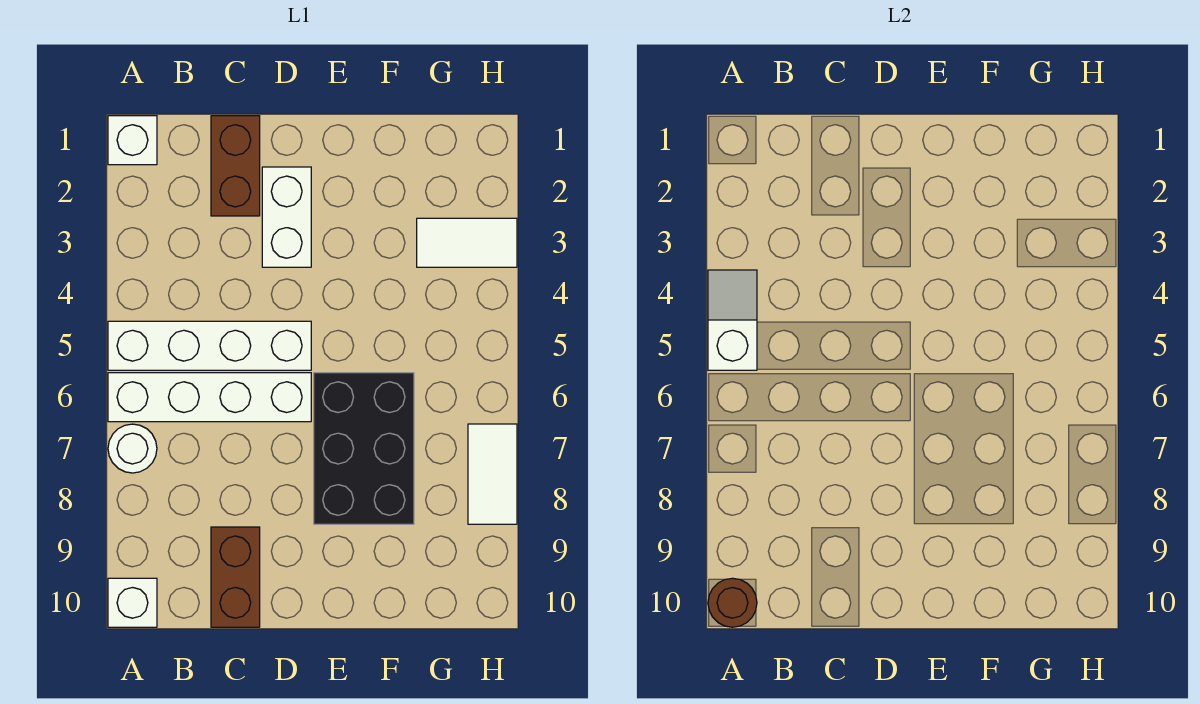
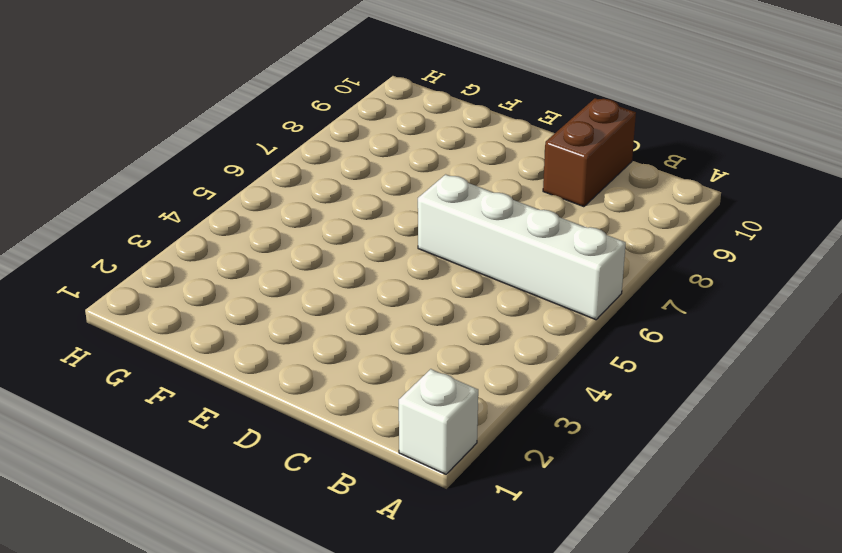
none -> white 1x4 brick [108,321,311,370]
none -> white 1x1 round brick [108,424,157,473]
none -> white 1x1 brick [108,578,157,627]

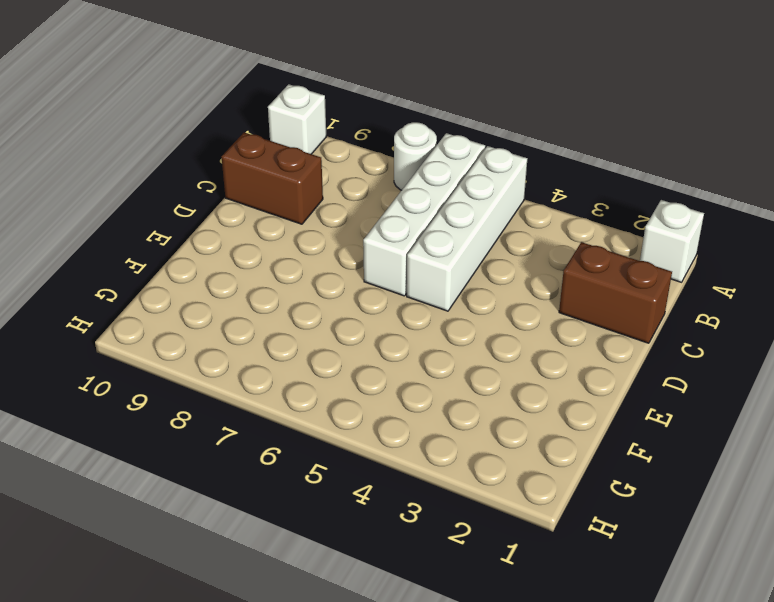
none -> white 1x2 brick [262,167,311,267]
none -> black 2x3 brick [314,373,414,524]
none -> white 1x2 tile [417,218,517,267]

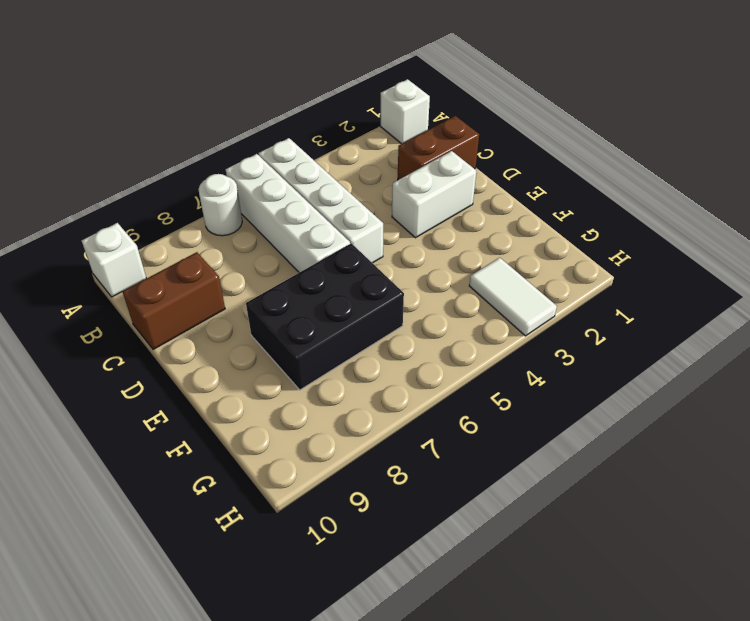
none -> white 1x2 tile [468,424,517,524]
none -> white 1x2 slope [708,270,757,370]
none -> brown 1x1 round brick [708,578,757,627]

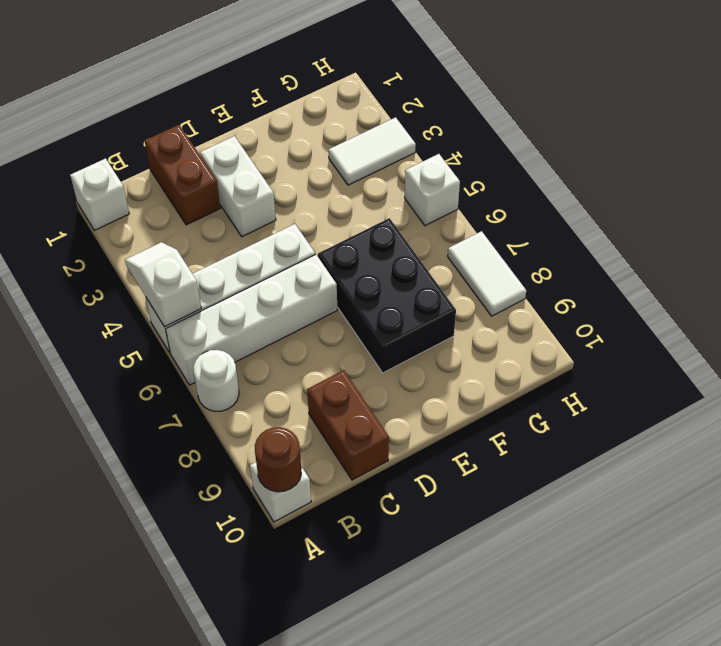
white 1x1 brick [405,154,460,226] -> none

